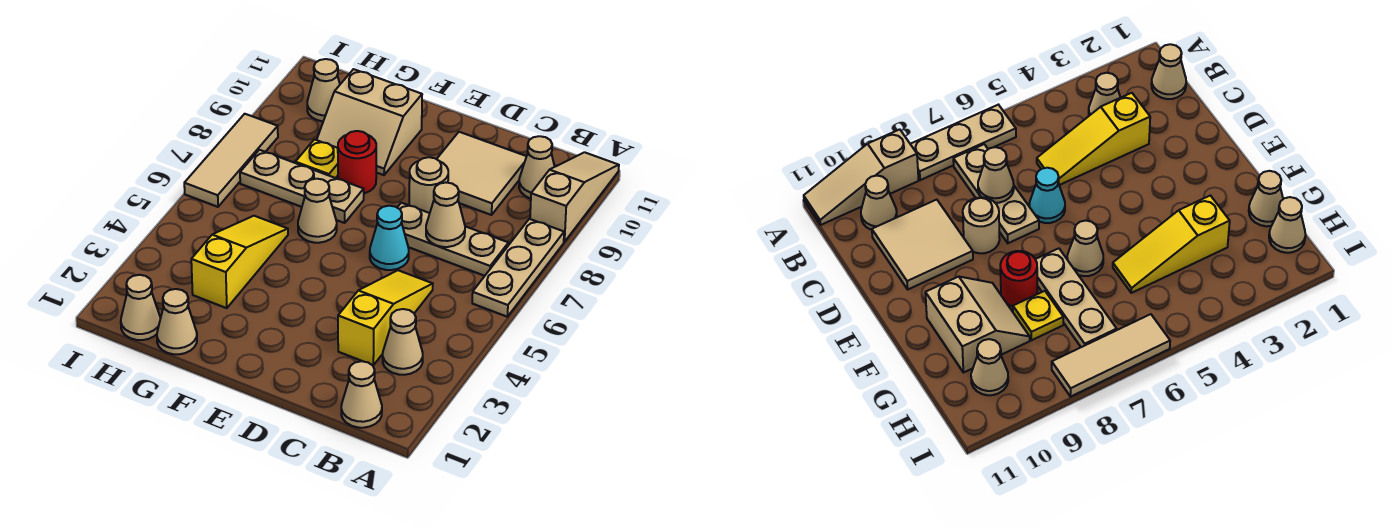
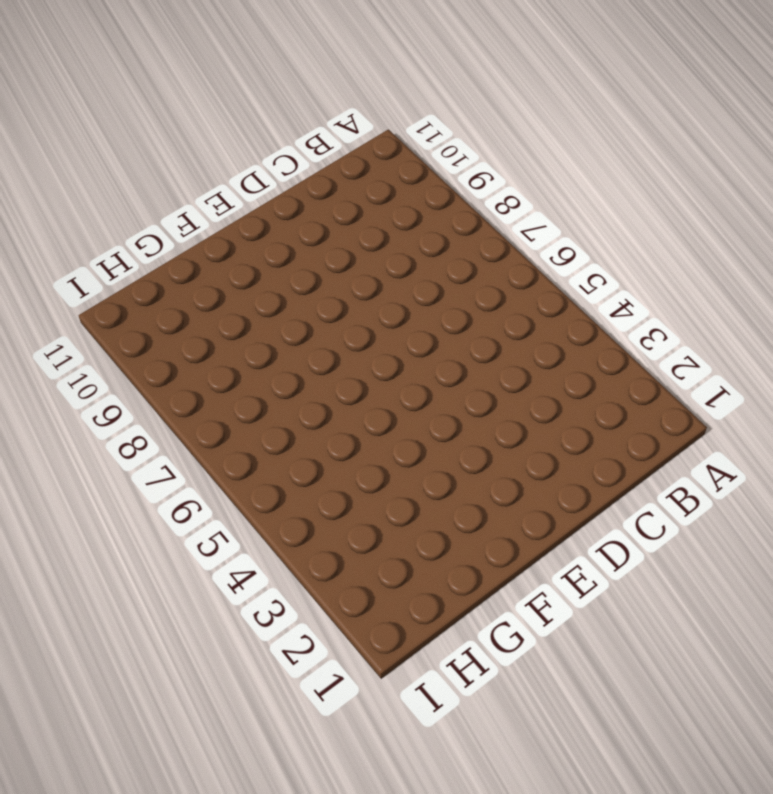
none -> tan 1x3 plate [472,219,564,317]
none -> tan 1x3 slope [530,152,619,242]
none -> tan 1x1 cone [341,361,382,428]

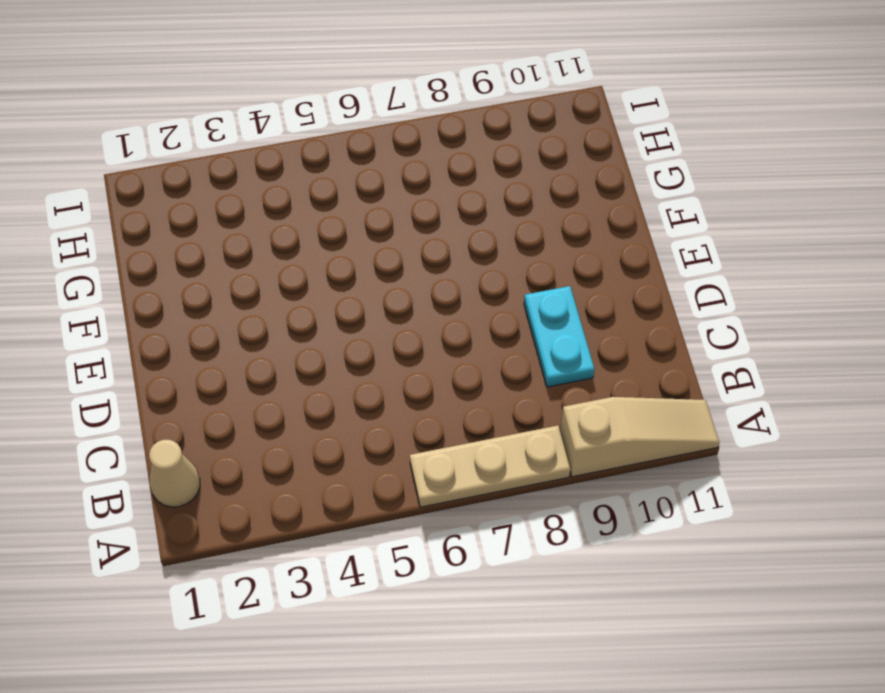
cyan 1x2 plate [524,286,594,387] -> tan 2x2 tile [437,132,527,215]
none -> tan 1x1 cone [383,309,423,375]
none -> tan 1x3 plate [397,203,508,276]
none -> tan 1x1 cone [519,136,555,198]

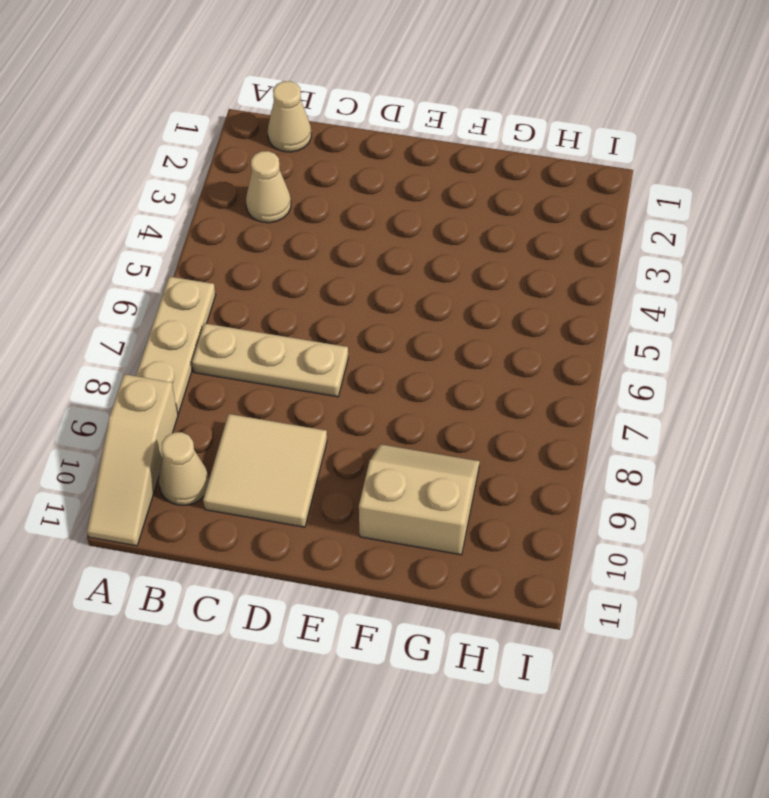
none -> yellow 1x3 slope [338,270,433,365]
none -> cyan 1x1 cone [370,206,409,270]
none -> tan 1x1 round brick [409,157,448,213]

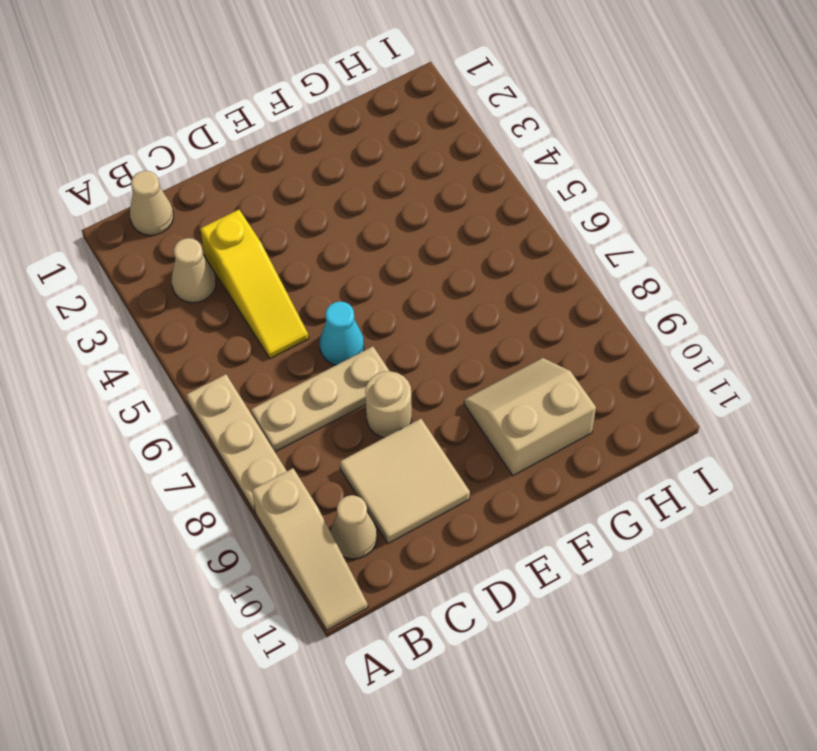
none -> tan 1x1 cone [298,179,337,243]
none -> tan 1x3 plate [240,150,364,223]
none -> red 1x1 round brick [338,131,376,193]

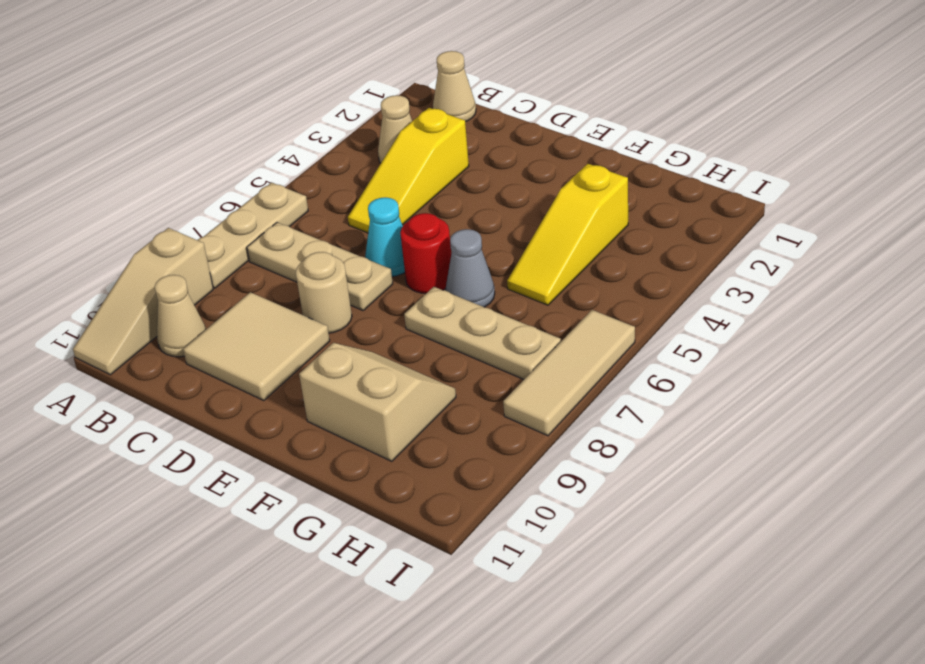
red 1x1 round brick [400,213,451,294] -> red 1x1 round brick moved to [338,131,376,193]
grey 1x1 cone [446,229,495,307] -> tan 1x1 cone [298,179,337,243]
none -> tan 1x1 cone [157,289,197,354]
none -> yellow 1x1 plate [295,140,338,178]
none -> tan 1x1 cone [121,275,161,340]

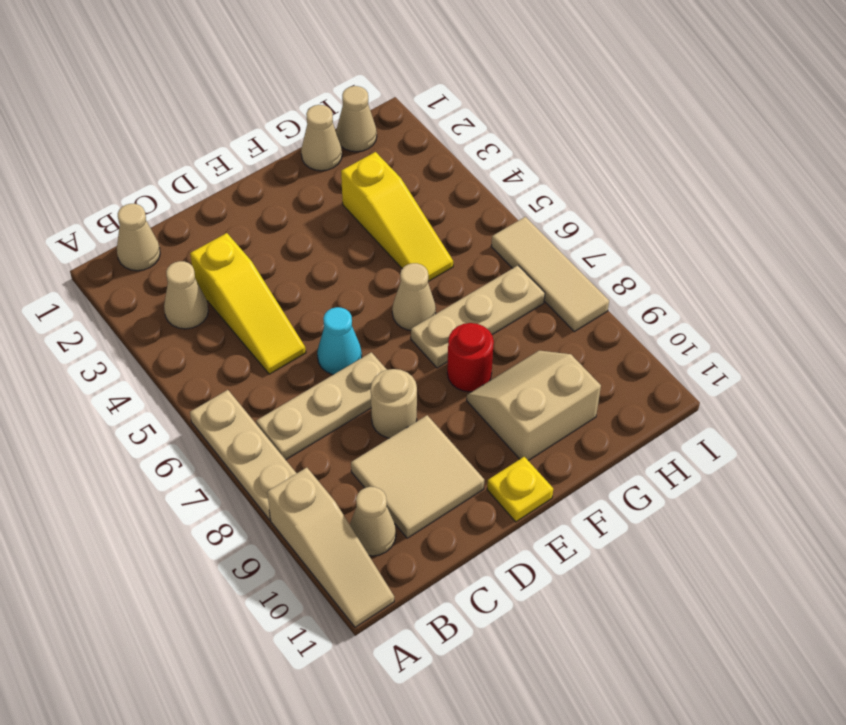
yellow 1x1 plate [487,457,553,522] -> yellow 1x1 plate moved to [295,140,338,178]
none -> tan 1x1 cone [307,59,340,121]
none -> tan 1x1 cone [426,183,465,247]

